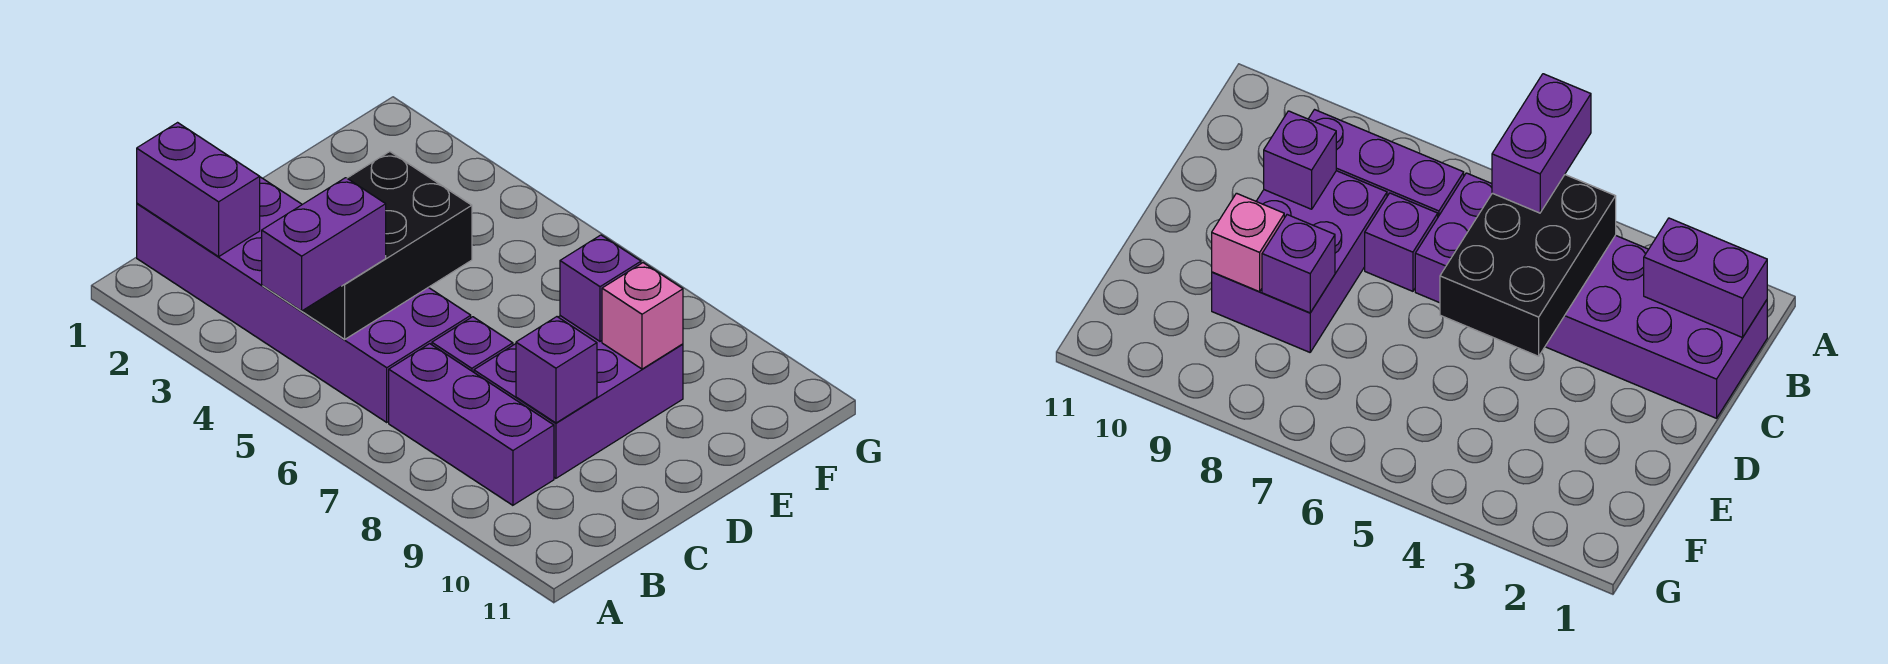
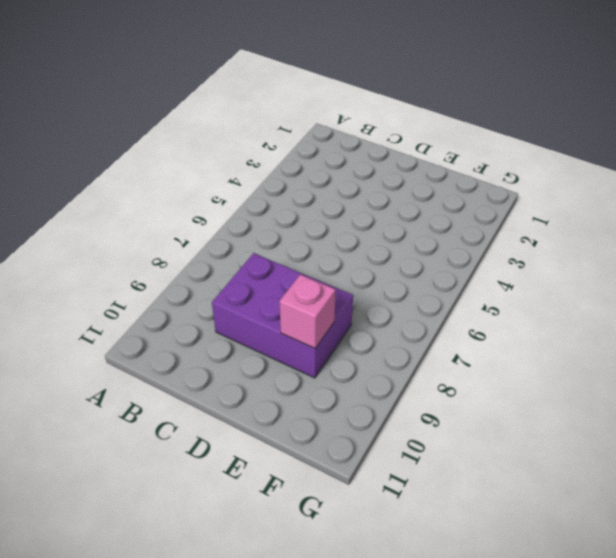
none -> purple 2x6 brick [137,177,471,422]
none -> purple 1x3 brick [389,344,554,505]

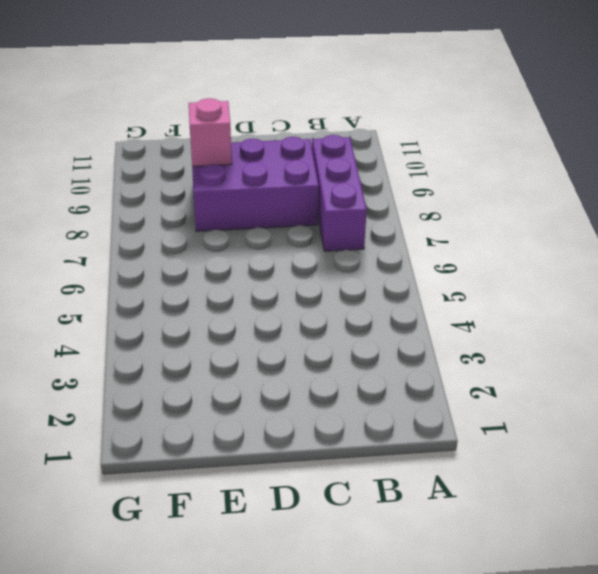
none -> purple 2x6 brick [137,177,471,422]
none -> purple 1x1 brick [432,317,513,372]

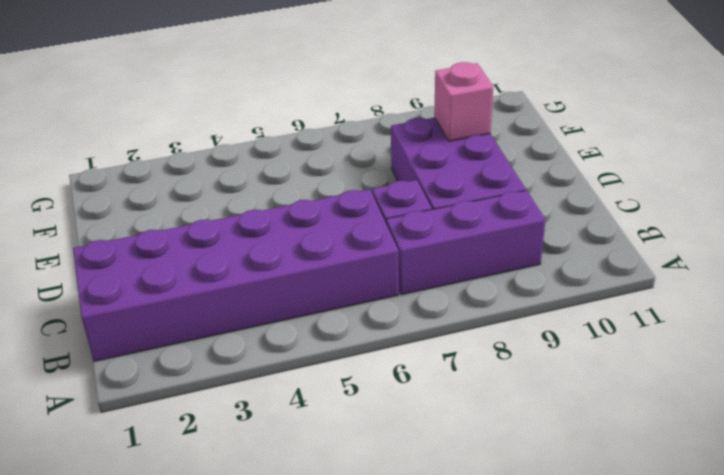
none -> purple 1x2 brick [137,123,260,257]
none -> black 2x3 brick [302,152,472,339]

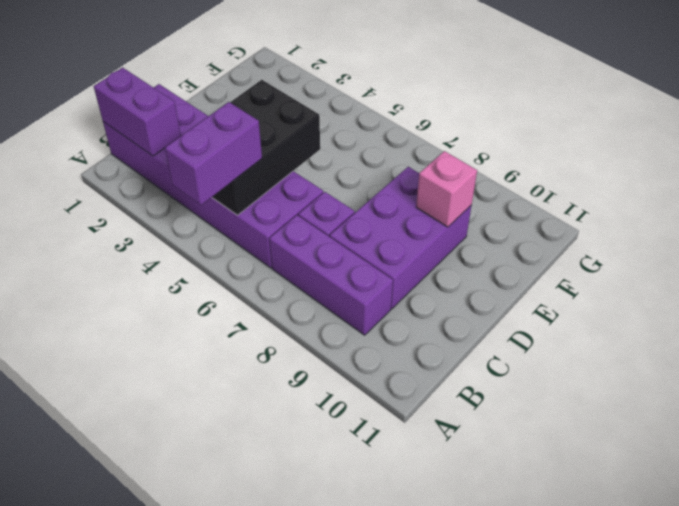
none -> purple 1x1 brick [516,317,597,423]
none -> purple 1x1 brick [560,235,641,341]

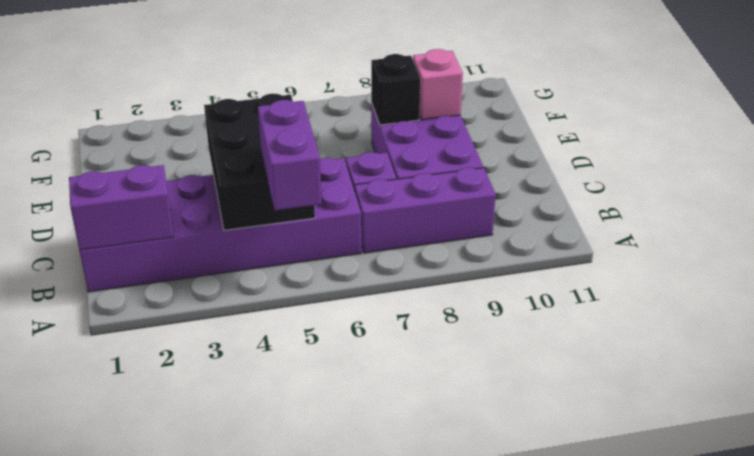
black 1x1 brick [371,54,421,125] -> purple 1x1 brick [560,235,641,341]
none -> purple 1x1 brick [516,317,597,423]

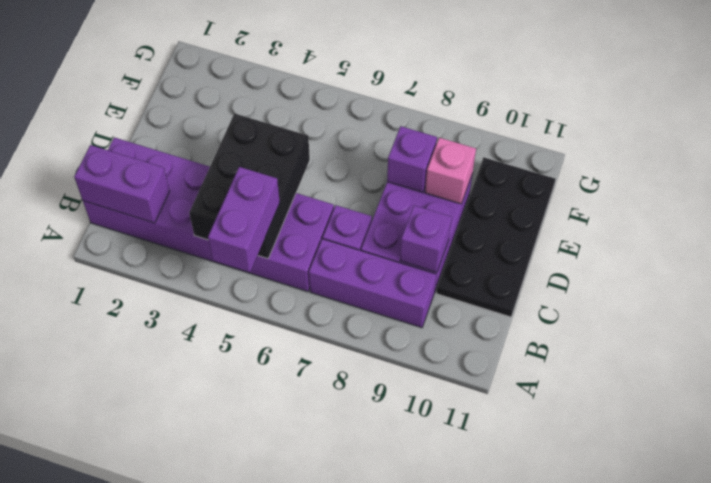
black 2x4 plate [436,157,556,317] -> none

